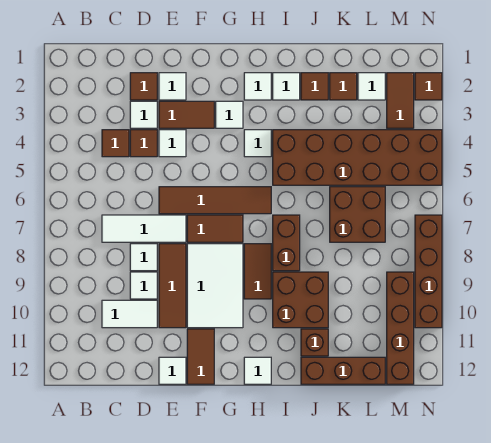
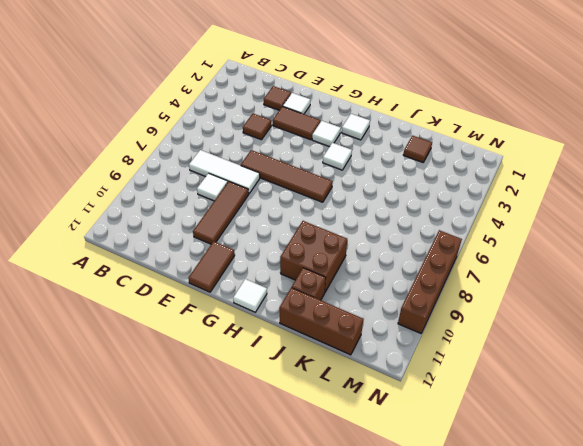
none -> brown 1x1 tile [102,130,129,157]
none -> white 1x2 tile [102,300,157,328]
none -> white 1x1 tile [130,101,157,128]
none -> white 1x1 tile [130,272,157,299]

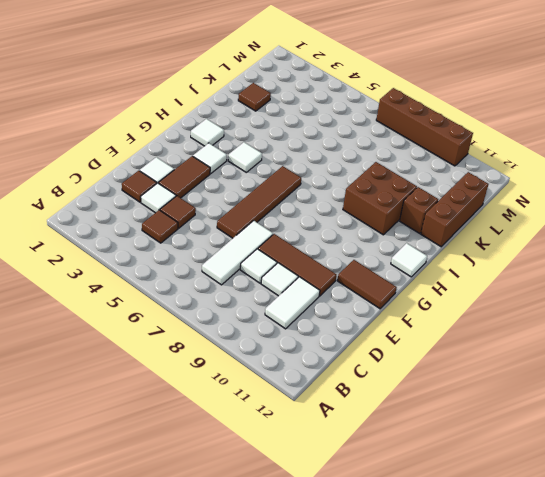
none -> white 1x1 tile [159,130,186,157]
none -> white 1x1 tile [159,357,186,384]
none -> brown 1x2 tile [187,215,243,242]
none -> white 2x3 tile [187,244,243,328]

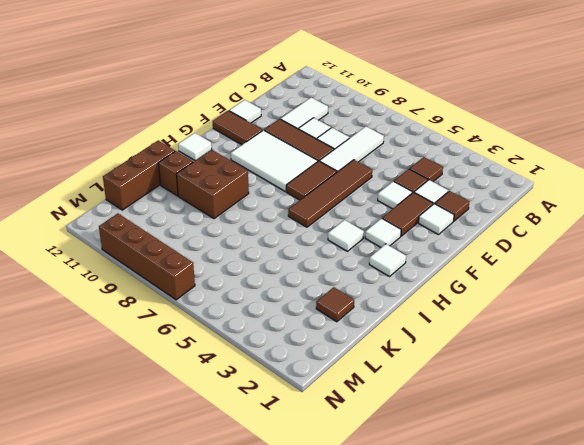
none -> brown 1x2 tile [244,244,271,299]
none -> white 1x1 tile [273,73,300,100]
none -> brown 2x6 brick [273,130,442,185]
none -> brown 1x2 brick [273,215,300,271]

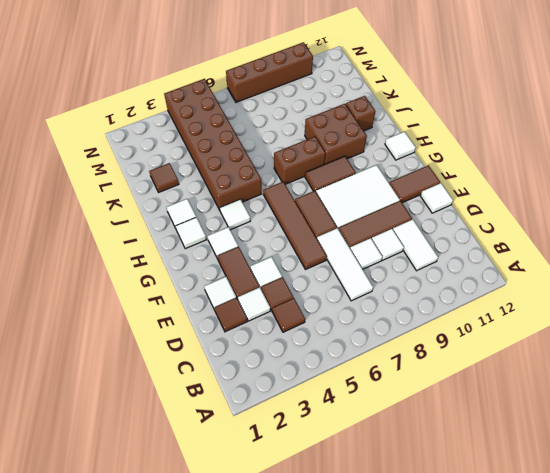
none -> brown 1x1 tile [301,73,328,100]
none -> brown 1x3 brick [301,357,385,384]
none -> brown 2x2 brick [330,187,385,242]
none -> white 1x1 tile [358,73,385,100]

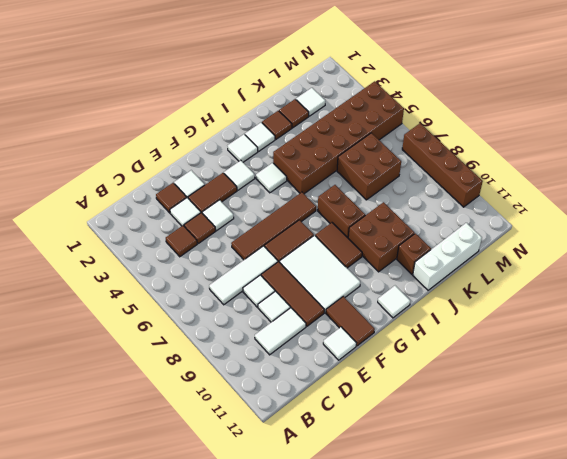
white 1x3 brick [413,223,482,290] -> brown 1x3 brick [301,357,385,384]
none -> brown 1x2 tile [387,73,414,128]
none -> brown 1x4 brick [387,272,414,384]
none -> brown 1x1 tile [415,73,442,100]

